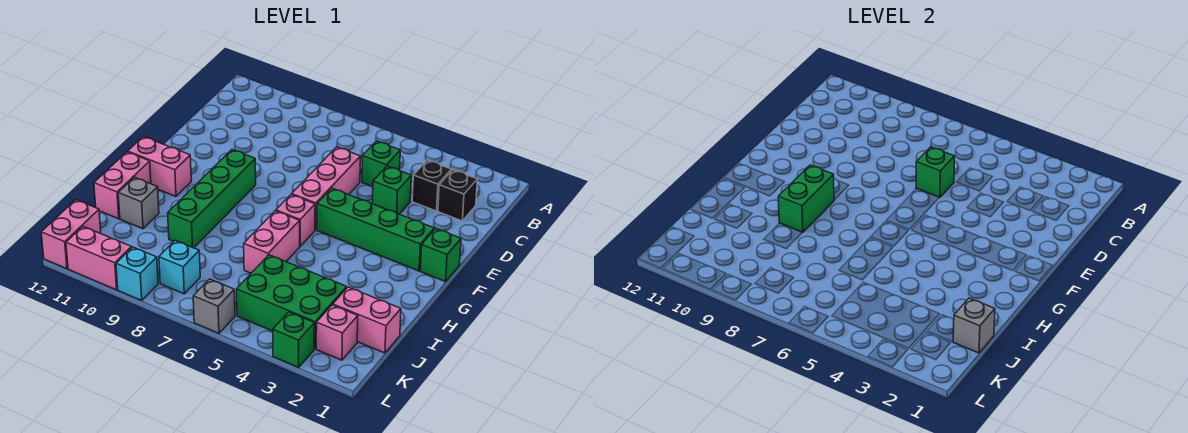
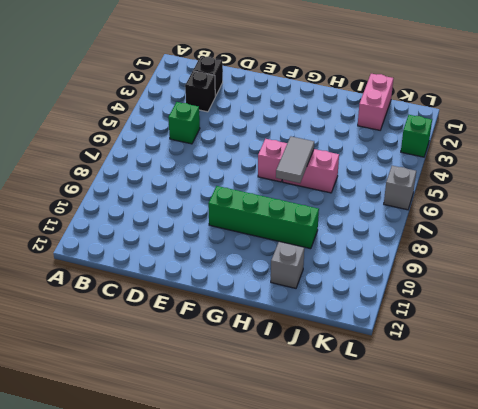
grey 1x2 tile [276,136,314,183] -> none
none -> green 1x1 brick [372,166,411,214]
none -> pink 1x3 brick [292,147,361,230]
none -> green 1x1 brick [420,229,461,282]

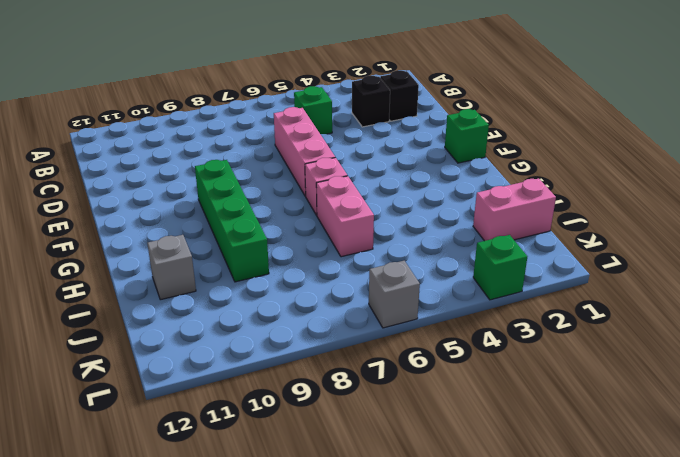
none -> green 1x1 brick [372,166,411,214]
none -> green 1x4 brick [317,188,434,271]
none -> pink 1x2 brick [128,137,191,196]

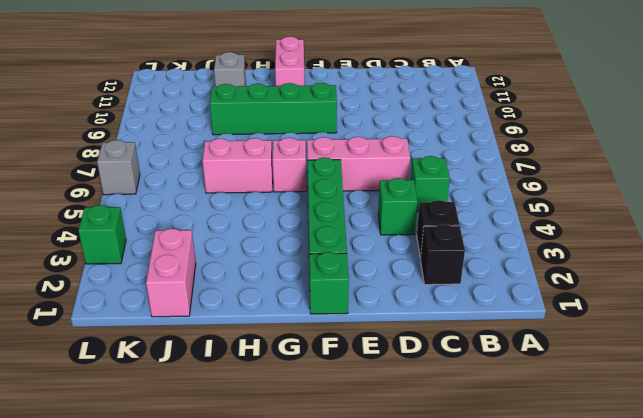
none -> pink 1x2 brick [94,152,151,219]
none -> green 2x3 brick [236,255,347,349]
none -> pink 1x1 brick [316,305,358,360]

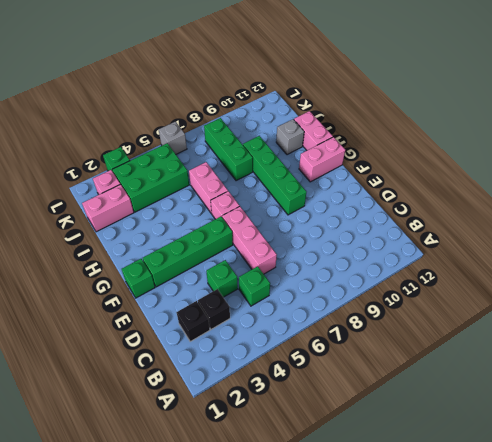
green 1x3 brick [204,118,253,181] -> cyan 1x1 brick [159,241,200,294]
none -> pink 1x2 brick [41,200,101,269]
none -> cyan 1x1 brick [116,247,158,301]
none -> pink 1x2 brick [66,227,132,290]

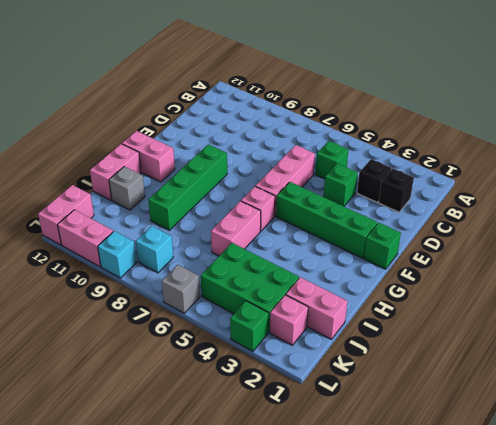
none -> green 1x1 brick [916,147,955,198]
none -> green 1x2 brick [778,165,834,233]
none -> grey 1x1 brick [953,298,995,353]

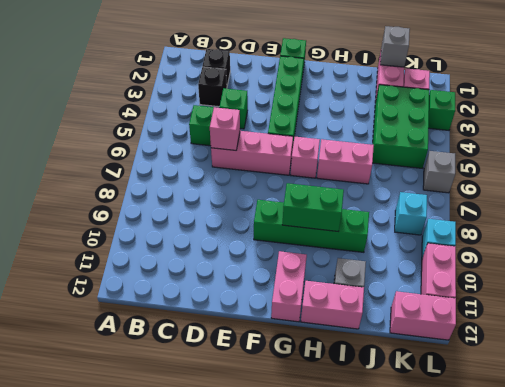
pink 1x1 brick [210,107,240,150] -> green 1x1 brick [916,147,955,198]

